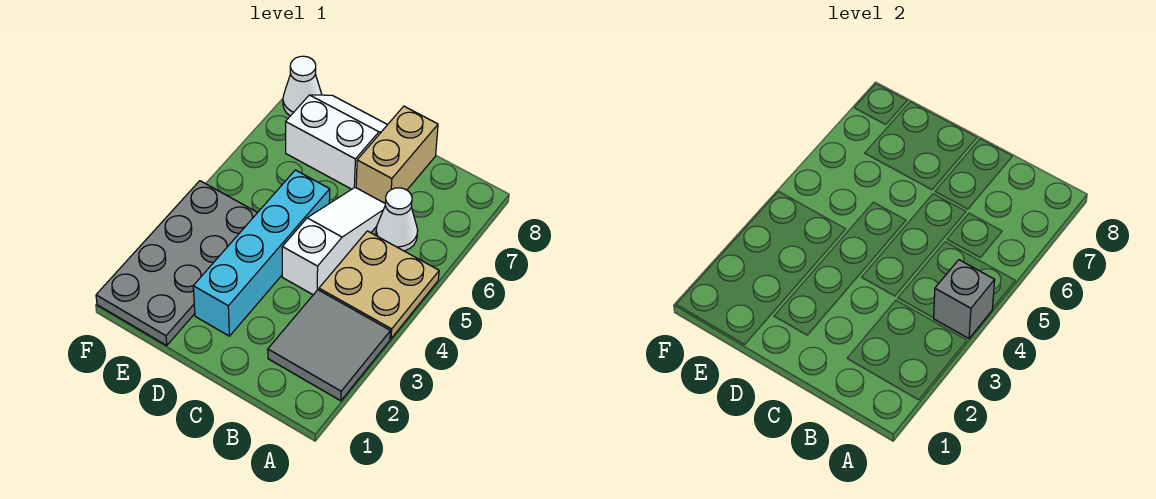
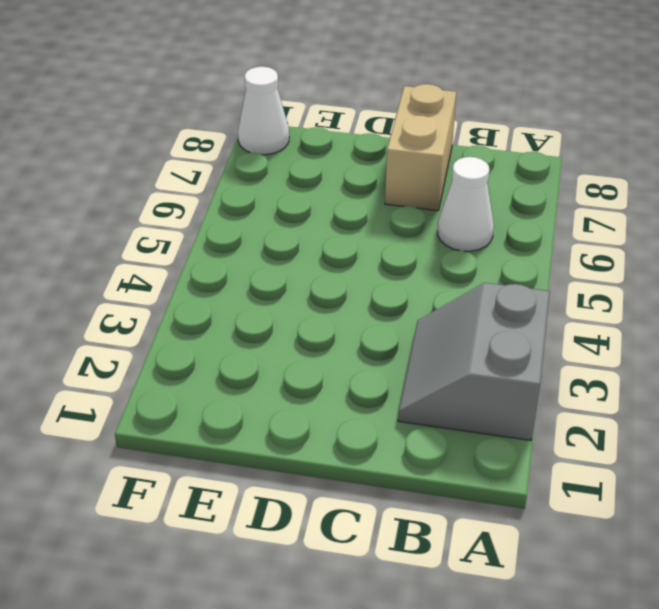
grey 2x2 slope [398,283,550,440] -> grey 2x2 tile [268,290,390,401]
none -> tan 2x2 plate [319,231,439,339]
none -> white 1x3 slope [282,187,385,295]

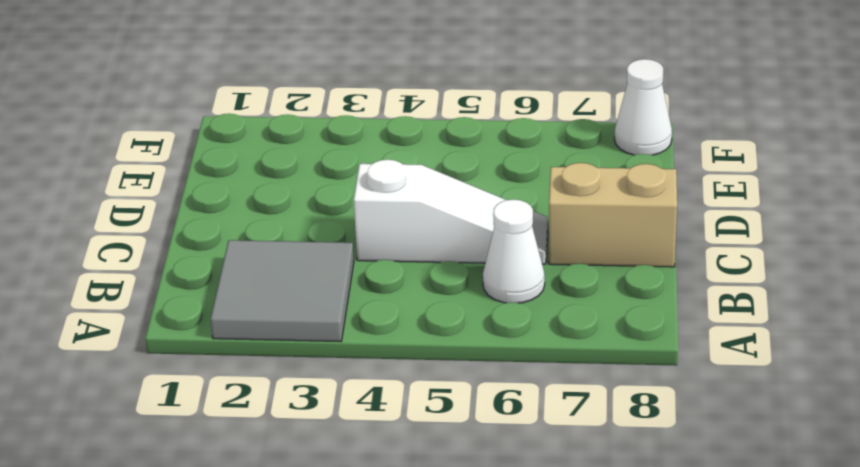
none -> tan 2x2 plate [319,231,439,339]
none -> cyan 1x4 brick [193,170,330,336]

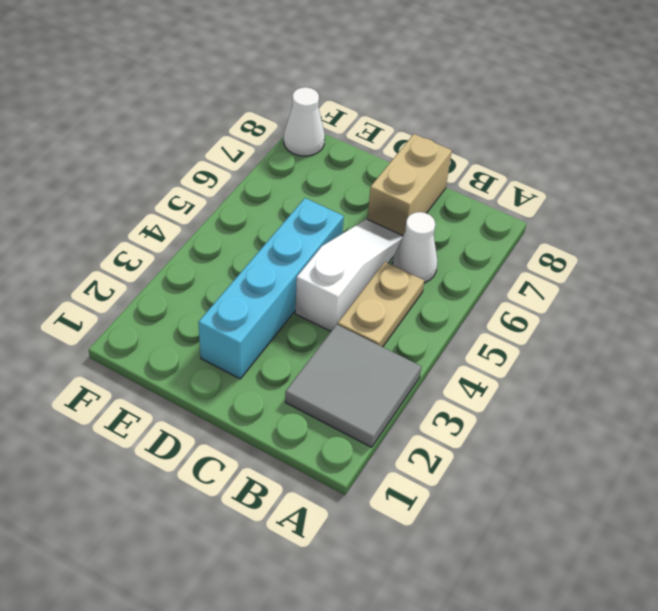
tan 1x2 plate [338,262,424,347] -> tan 2x2 plate [319,231,439,339]
none -> white 2x2 slope [286,95,387,189]
none -> grey 2x4 plate [96,181,257,345]

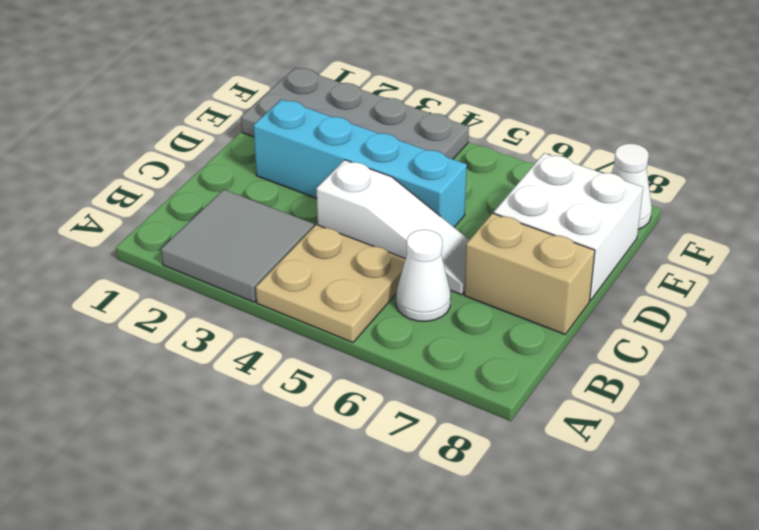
white 2x2 brick [494,153,643,301] -> white 2x2 slope [286,95,387,189]
none -> grey 1x1 brick [934,260,995,339]

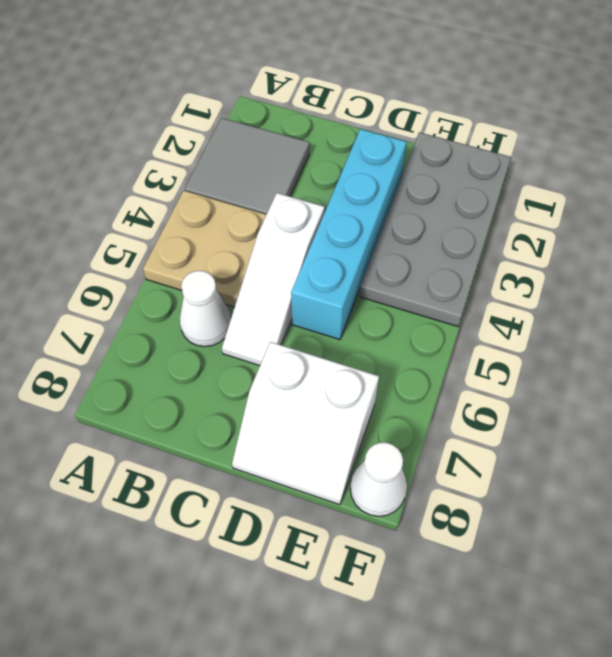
none -> tan 1x2 brick [356,106,438,203]
none -> grey 1x1 brick [934,260,995,339]

